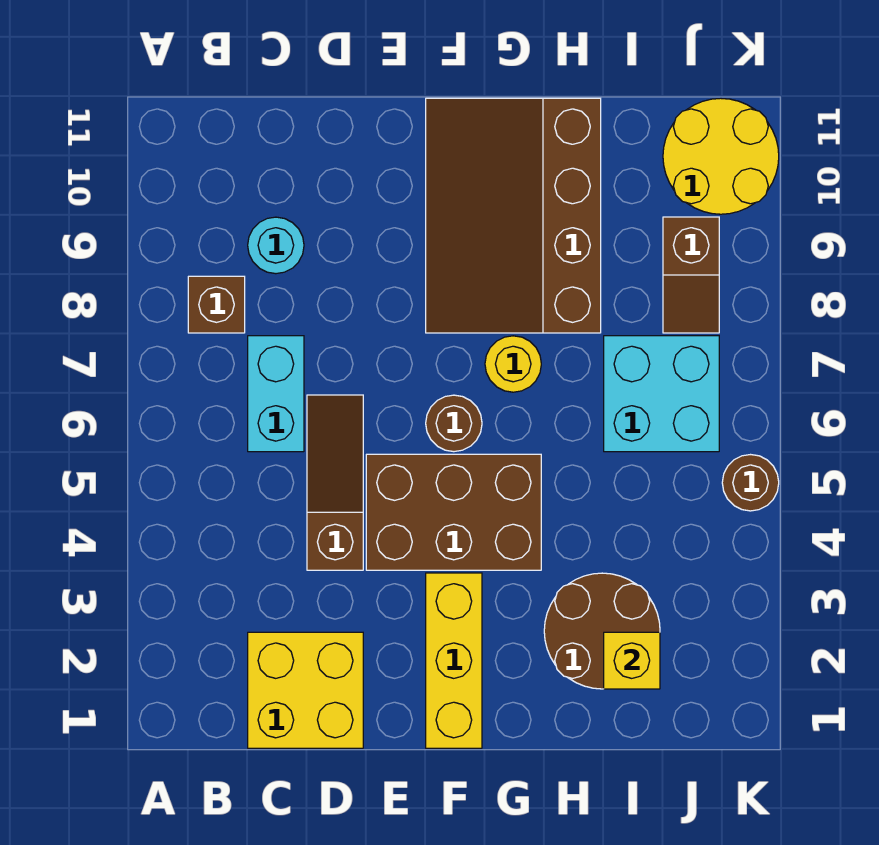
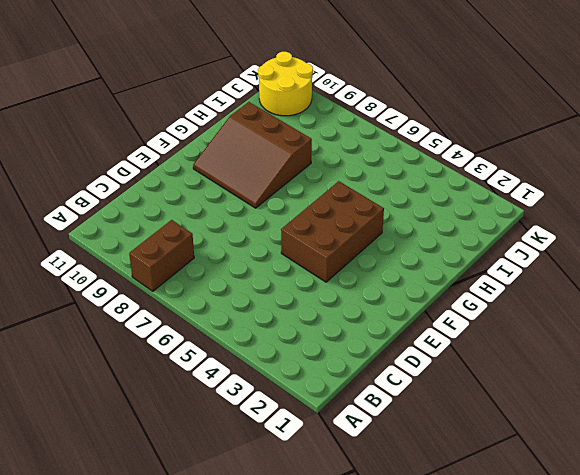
brown 1x2 brick [129,220,194,291] -> brown 1x1 brick [188,276,245,333]
brown 3x3 slope [193,102,312,208] -> brown 3x4 slope [426,98,601,333]
none -> yellow 2x2 brick [248,632,363,748]
none -> cyan 1x2 brick [248,336,304,452]
none -> cyan 1x1 round brick [248,217,304,274]

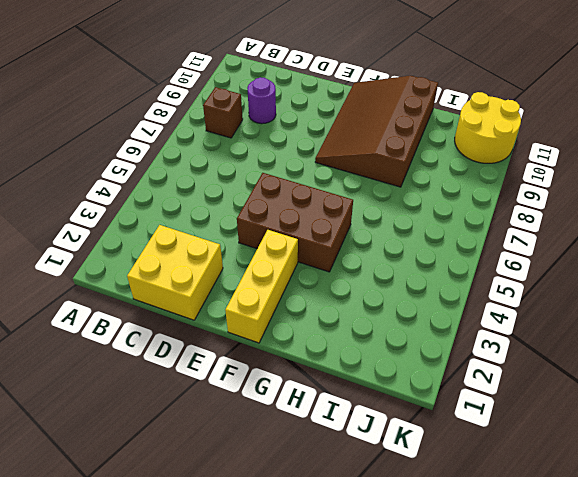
purple 1x1 round brick [247,77,276,124] -> cyan 1x1 round brick [248,217,304,274]
none -> cyan 1x2 brick [248,336,304,452]
none -> brown 1x3 slope [307,395,363,570]
none -> brown 1x1 round brick [426,395,482,452]

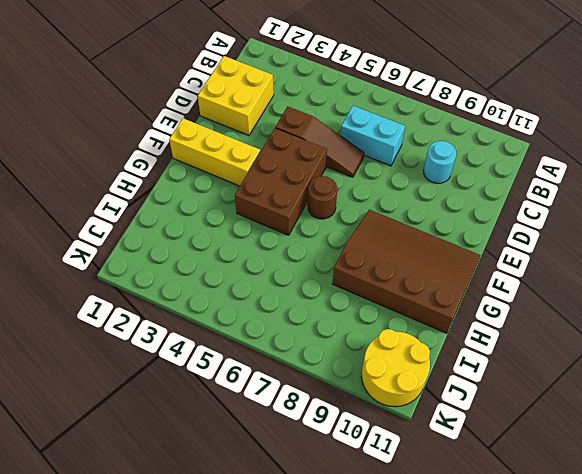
none -> brown 1x1 brick [188,276,245,333]
none -> yellow 1x1 round brick [485,336,541,392]
none -> brown 2x2 round brick [544,573,660,689]

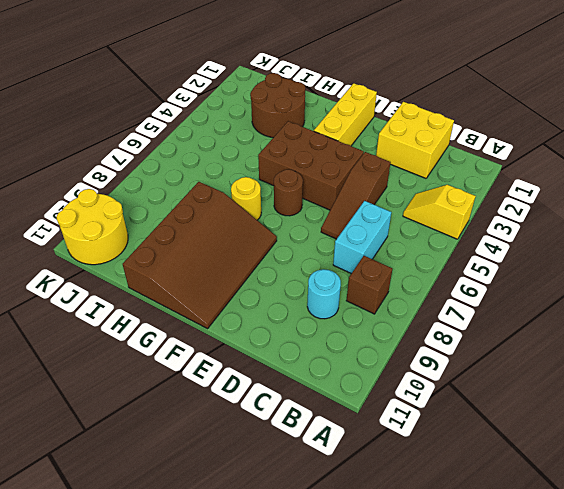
yellow 1x2 slope [403,185,475,239] -> none
none -> cyan 2x2 brick [604,336,719,452]
none -> brown 1x2 slope [663,217,719,333]
none -> brown 1x1 round brick [722,455,779,511]

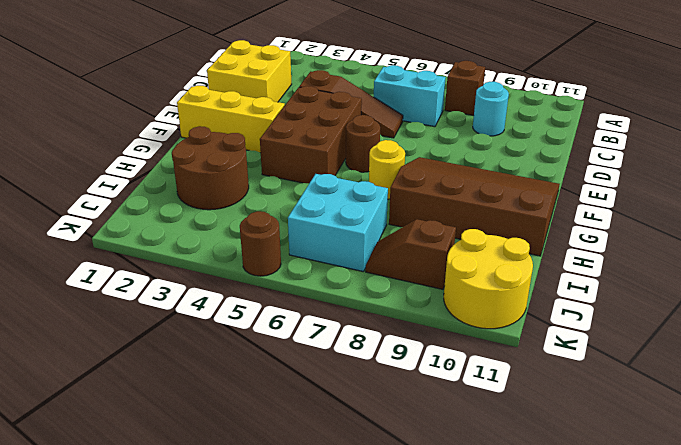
none -> yellow 1x1 brick [604,632,660,689]

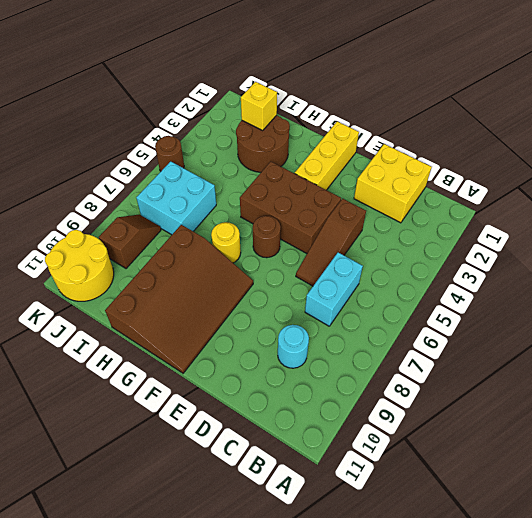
none -> brown 1x1 brick [188,276,245,333]

